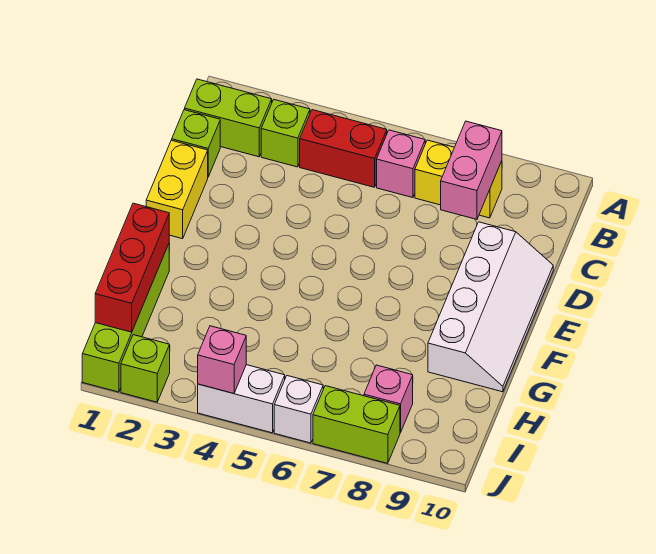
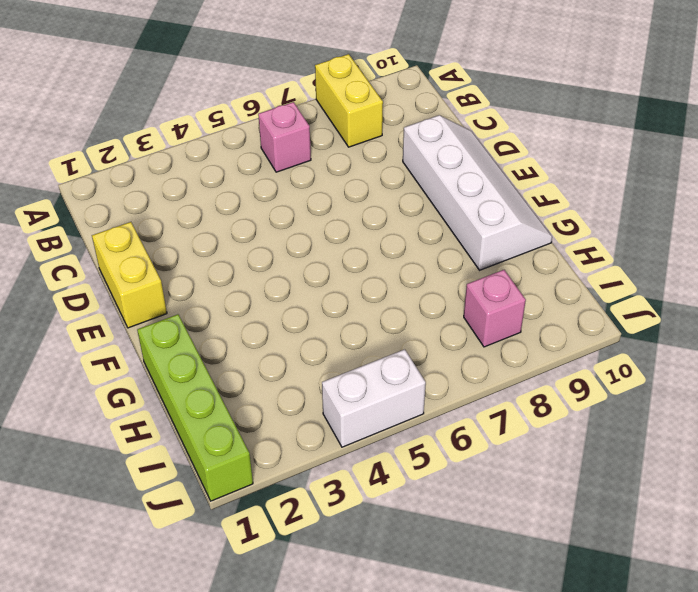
yellow 1x2 brick [315,54,383,147] -> yellow 1x2 brick turned to [415,140,502,218]
none -> lime 1x2 brick [185,79,272,157]
none -> lime 1x1 brick [261,100,310,167]
none -> red 1x2 brick [300,110,387,187]

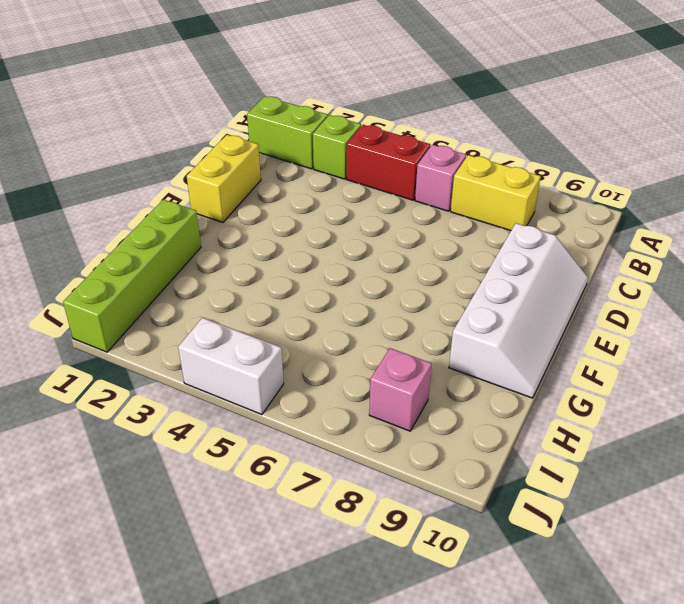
none -> lime 1x1 brick [172,110,220,177]
none -> lime 1x1 brick [121,335,170,402]
none -> white 1x1 brick [274,376,323,443]

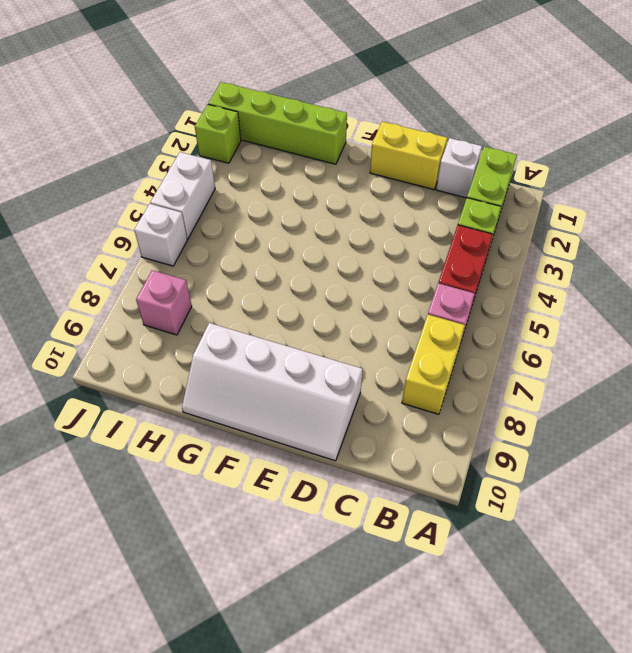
white 1x1 brick [436,138,482,198] -> lime 1x1 brick [172,110,220,177]
none -> lime 1x2 brick [313,386,400,463]
none -> pink 1x2 brick [441,121,502,219]
none -> red 1x3 brick [95,203,169,332]

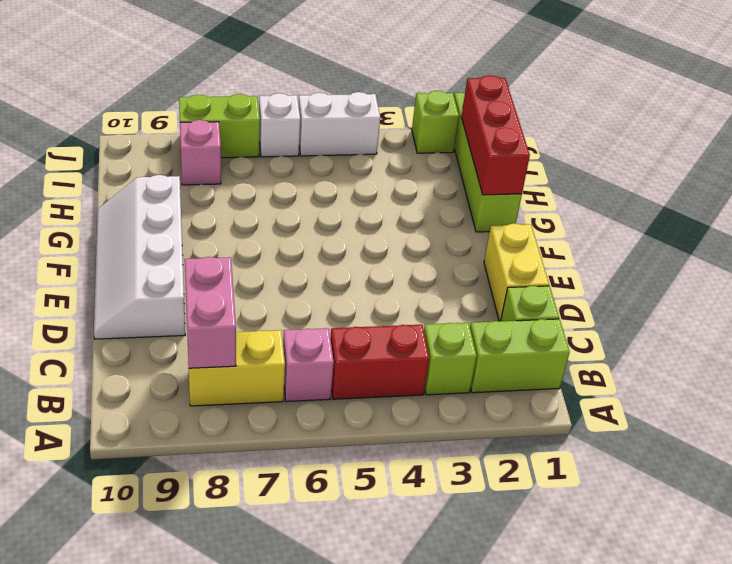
none -> pink 1x1 brick [198,326,246,393]

